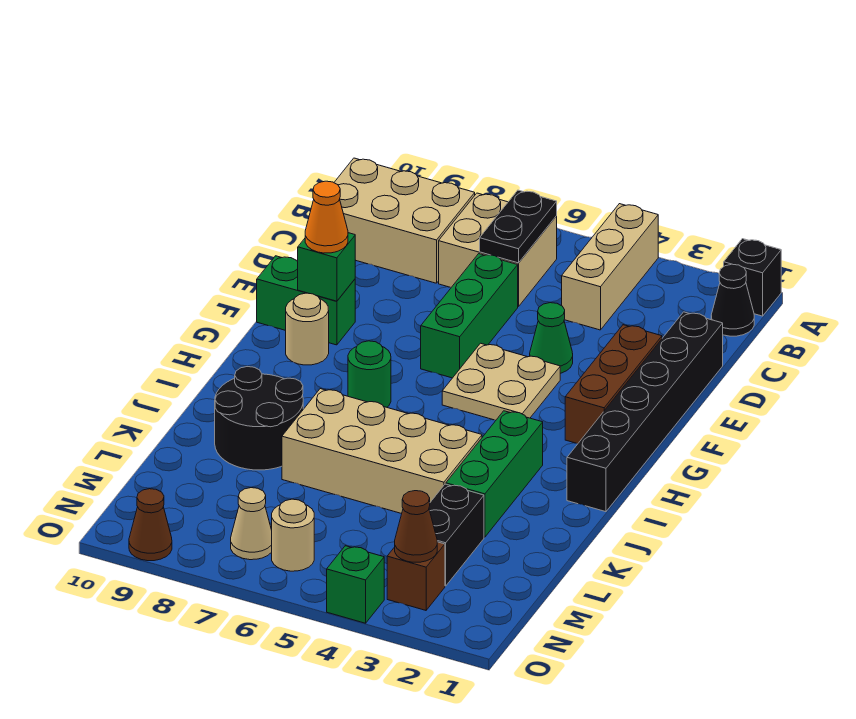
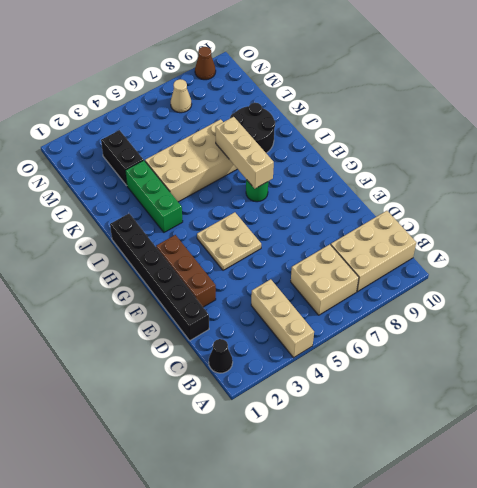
tan 1x3 brick [215,117,274,189] -> none
none -> black 1x1 brick [724,239,781,316]
none -> green 1x3 brick [421,254,518,378]
none -> green 1x1 cone [530,303,573,373]

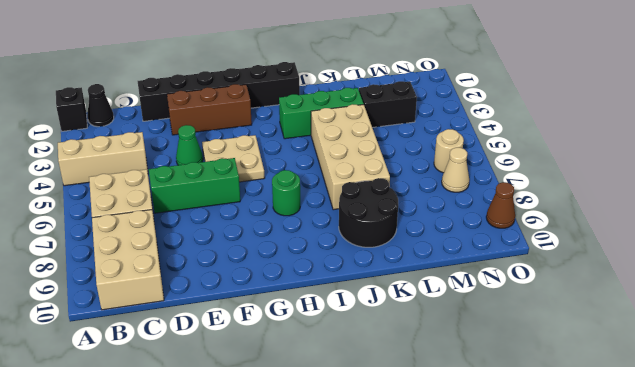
none -> green 1x2 brick [257,256,355,345]
none -> tan 1x1 round brick [286,293,329,365]
none -> brown 1x1 brick [387,542,445,610]

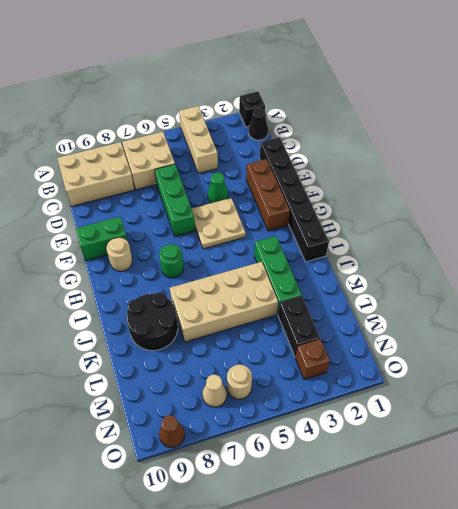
none -> green 1x1 brick [327,546,384,623]
none -> black 1x2 plate [480,190,557,263]
none -> green 1x1 brick [298,233,355,301]

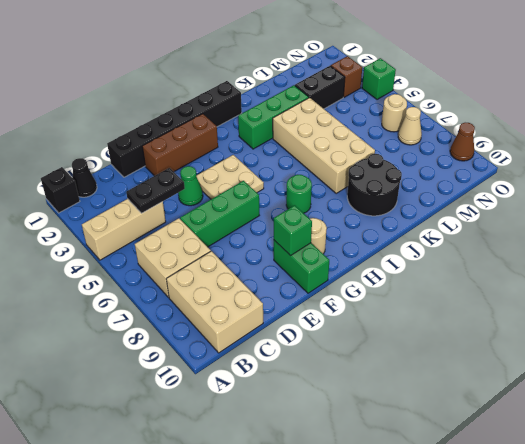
black 1x2 plate [126,168,185,213] -> black 1x2 plate moved to [480,190,557,263]
none -> brown 1x1 cone [395,491,437,562]
none -> orange 1x1 cone [305,181,348,253]

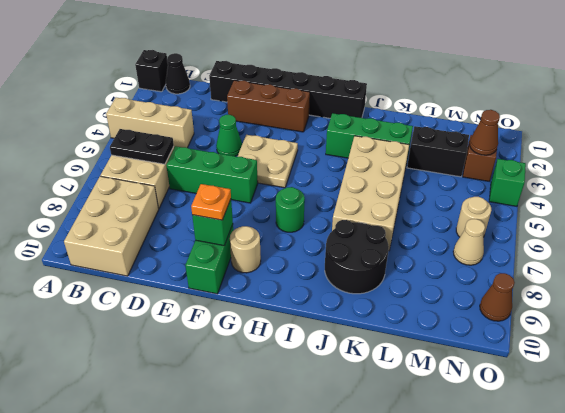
orange 1x1 plate [191,184,231,220] -> orange 1x1 cone [305,181,348,253]

